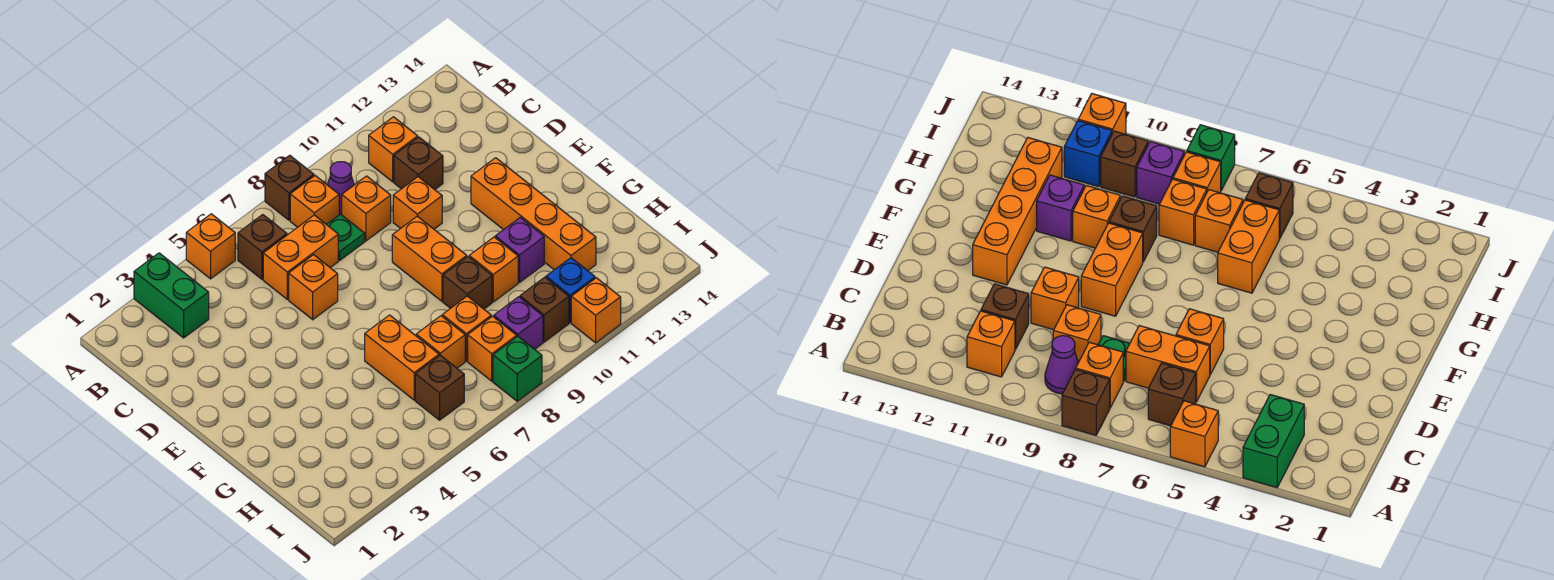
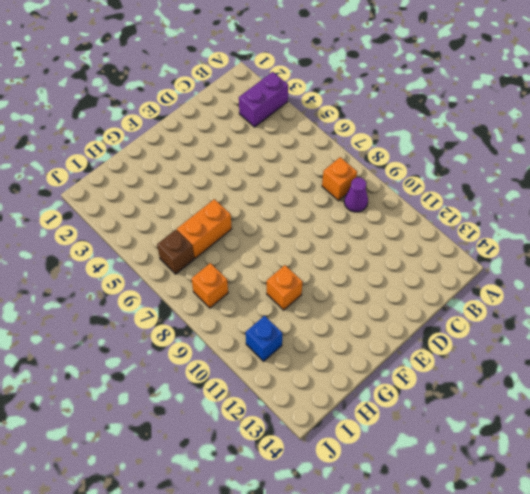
purple 1x2 brick [239,72,288,127] -> green 1x2 brick [134,253,209,338]
none -> orange 1x1 brick [186,214,235,279]
none -> brown 1x1 brick [265,155,314,220]
none -> brown 1x1 brick [238,215,287,279]

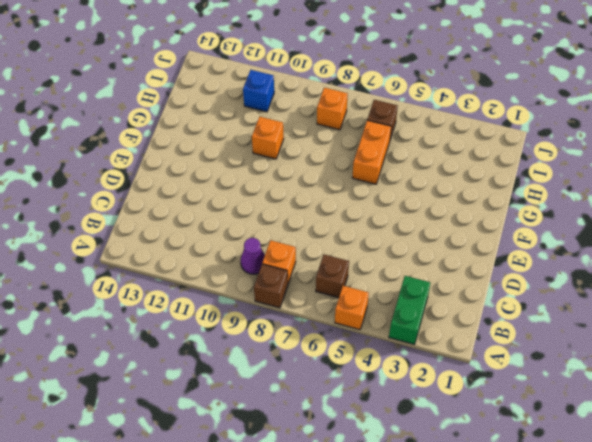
none -> orange 1x1 brick [369,117,418,182]
none -> orange 1x2 brick [263,215,338,299]
none -> green 1x1 plate [326,214,365,260]

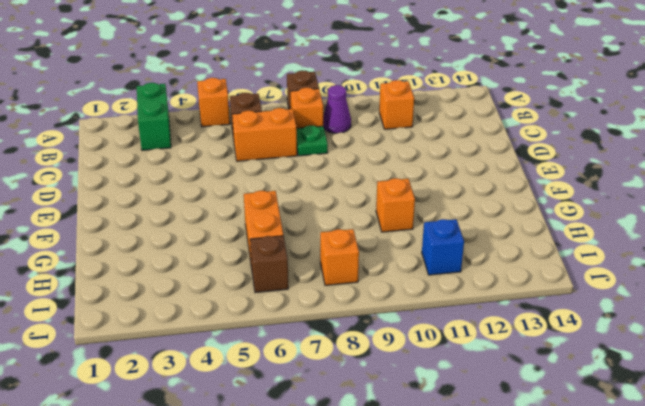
none -> orange 1x1 brick [342,176,391,241]
none -> brown 1x1 brick [394,137,443,190]
none -> orange 1x1 brick [289,255,338,320]

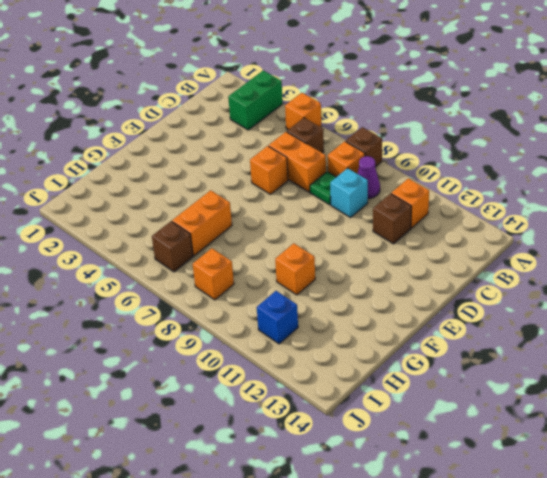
cyan 1x1 brick [330,168,368,217] -> orange 1x1 brick [342,176,391,241]
none -> orange 1x1 brick [393,177,442,229]
none -> orange 1x2 brick [392,216,467,301]
none -> orange 1x4 brick [471,158,596,271]

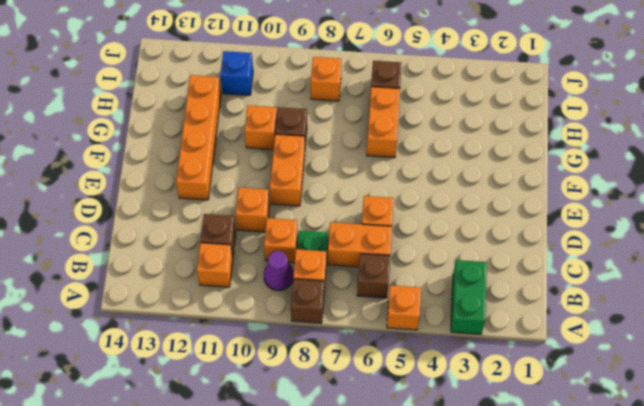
none -> purple 1x1 brick [495,217,544,282]
none -> orange 1x1 brick [416,316,465,368]
none -> orange 1x1 brick [442,296,491,361]

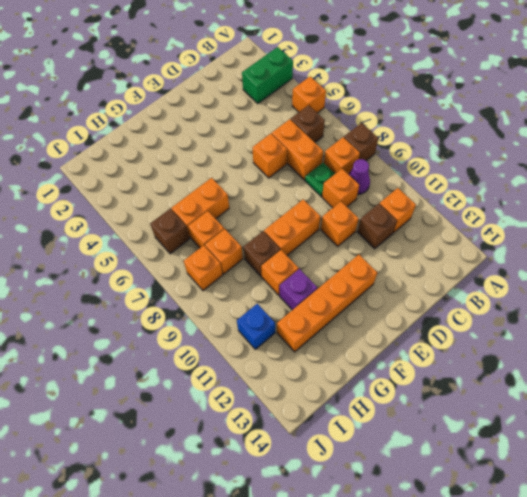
none -> purple 1x1 brick [494,297,543,349]
none -> brown 1x1 brick [520,277,569,342]
none -> green 1x1 brick [493,337,542,401]

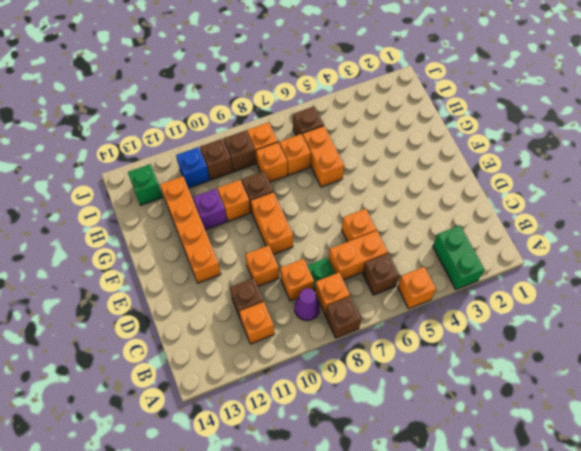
brown 1x1 brick [224,130,256,172] -> purple 1x1 brick [494,297,543,349]
green 1x1 brick [128,164,163,205] -> green 1x1 brick moved to [493,337,542,401]
none -> orange 1x1 brick [571,278,621,343]

